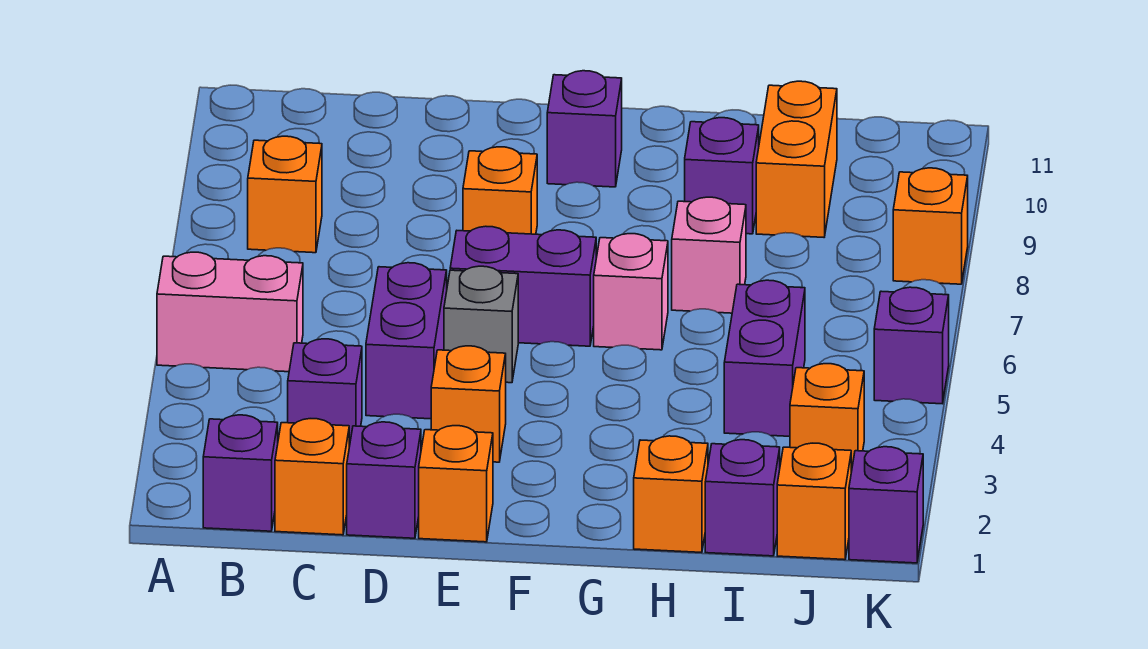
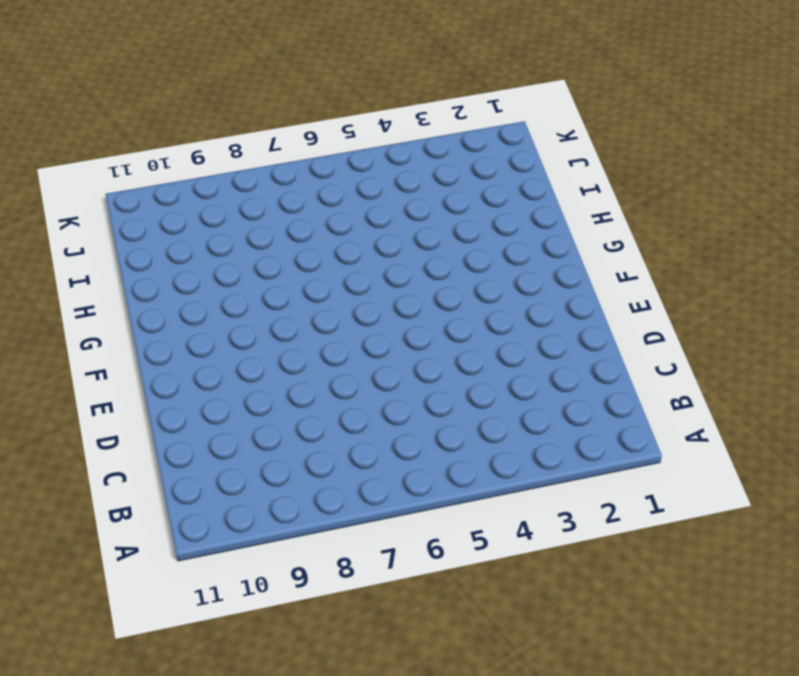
none -> pink 1x2 brick [157,252,303,372]
none -> purple 1x1 brick [203,415,278,531]
none -> orange 1x1 brick [248,136,322,253]

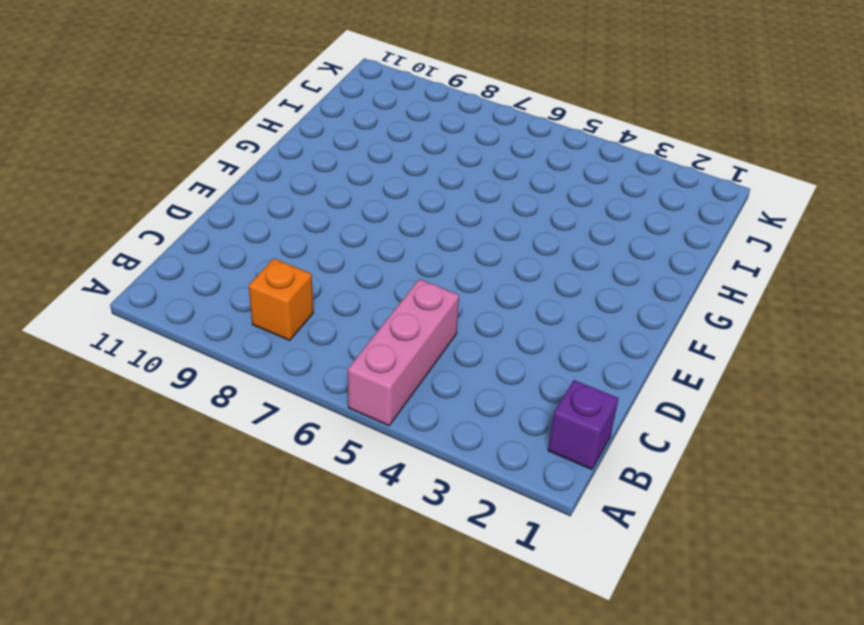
pink 1x3 brick [348,279,459,426] -> pink 1x2 brick [157,252,303,372]
none -> orange 1x1 brick [275,419,349,535]
none -> purple 1x1 brick [288,339,362,447]
none -> purple 1x1 brick [347,422,421,538]

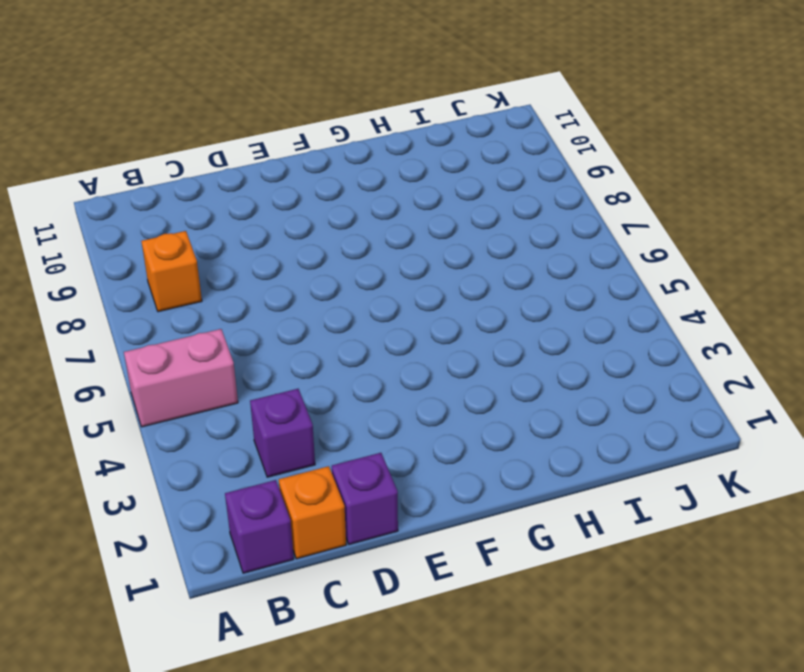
none -> purple 1x2 brick [366,263,447,419]
none -> orange 1x1 brick [419,426,493,542]
none -> orange 1x1 brick [431,346,506,462]

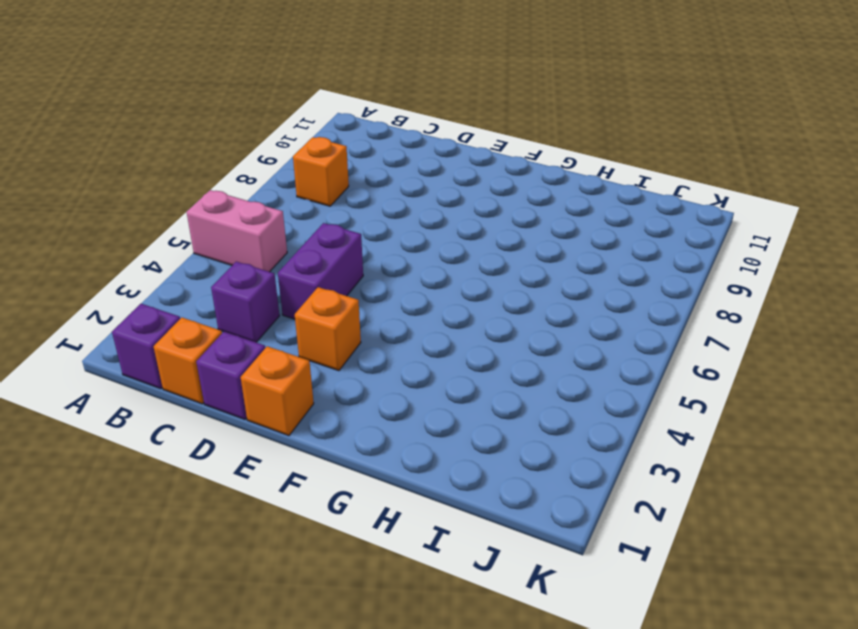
none -> grey 1x1 brick [444,266,518,383]
none -> purple 1x2 brick [450,226,596,346]
none -> orange 1x1 brick [463,147,537,234]

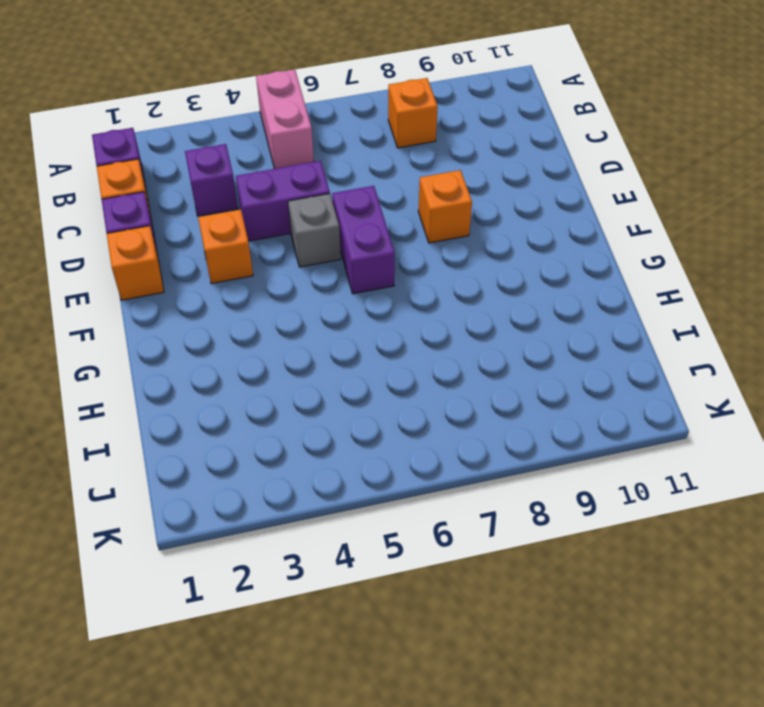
none -> purple 1x1 brick [547,71,622,187]
none -> pink 1x1 brick [594,234,668,350]
none -> orange 1x1 brick [634,436,708,553]

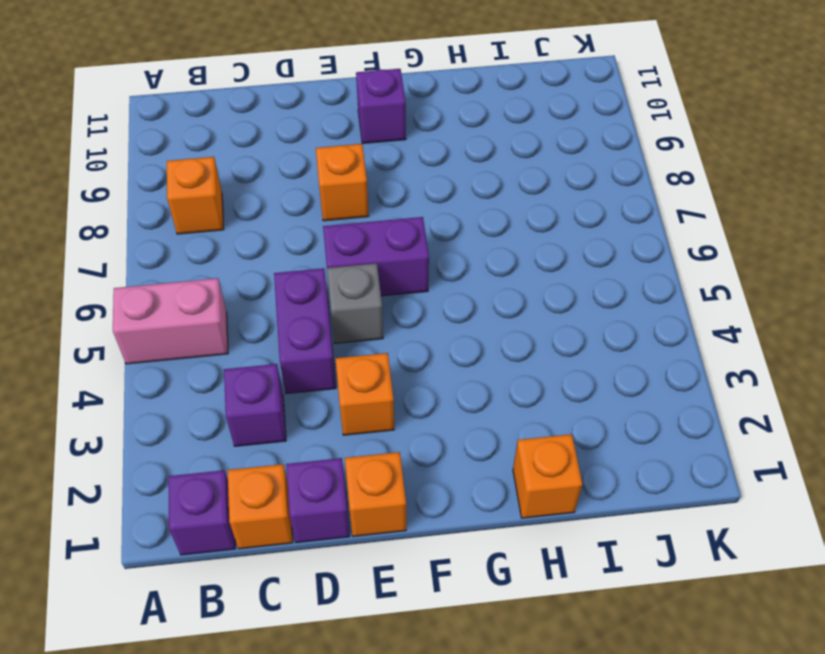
none -> pink 1x1 brick [594,234,668,350]
none -> pink 1x1 brick [672,197,746,313]
none -> purple 1x1 brick [685,118,759,234]

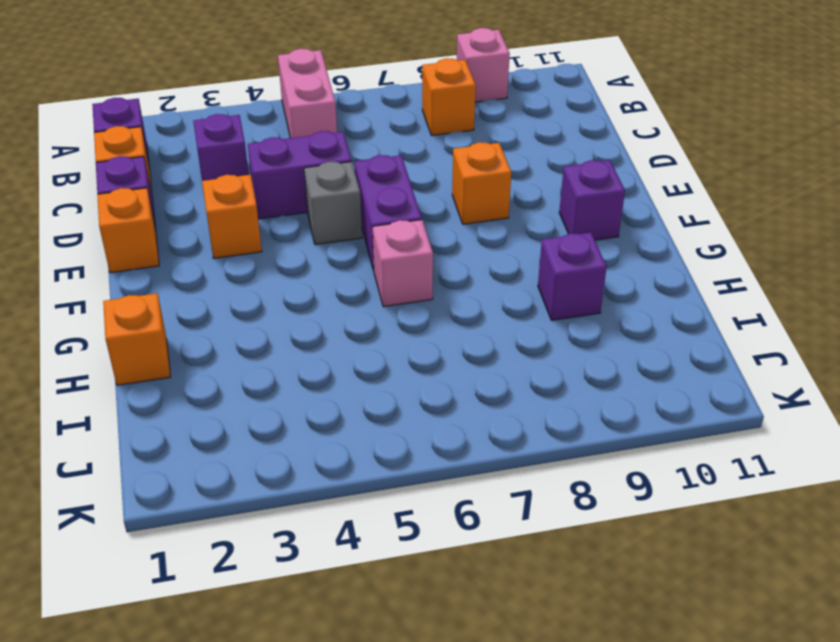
pink 1x1 brick [457,28,510,102] -> pink 1x1 brick moved to [672,197,746,313]
none -> purple 1x1 brick [705,440,780,556]
none -> purple 1x2 brick [724,280,805,436]
none -> orange 1x2 brick [756,81,837,237]

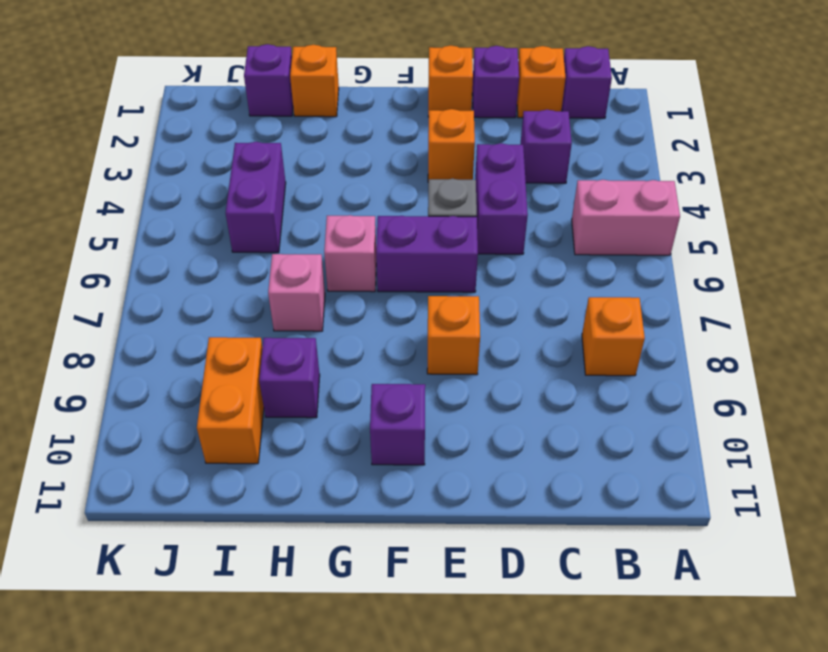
none -> orange 1x1 brick [777,443,851,560]
none -> orange 1x1 brick [790,364,864,472]
none -> purple 1x1 brick [849,447,923,563]

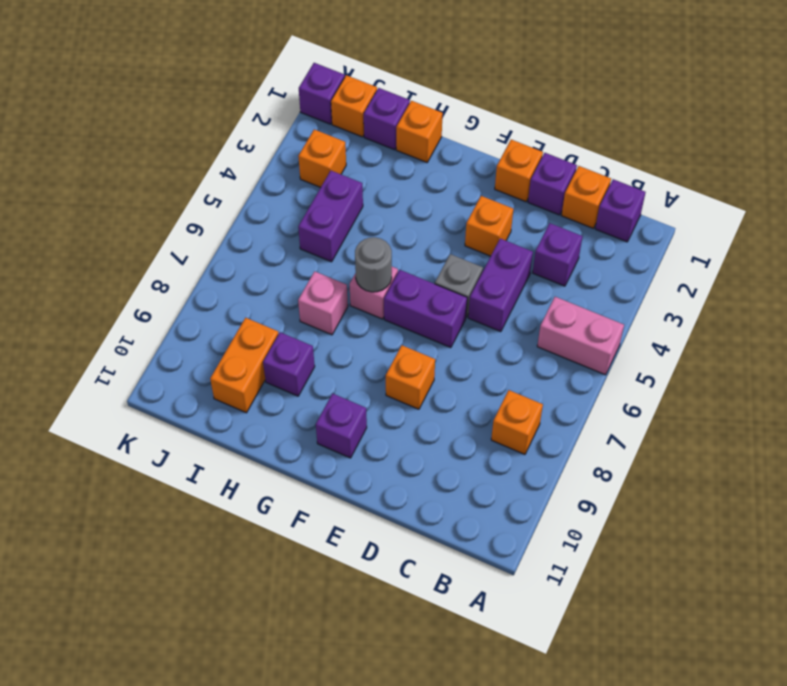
grey 1x1 round brick [355,237,392,292] -> none
none -> purple 1x1 brick [874,287,949,404]
none -> orange 1x1 brick [893,168,968,284]

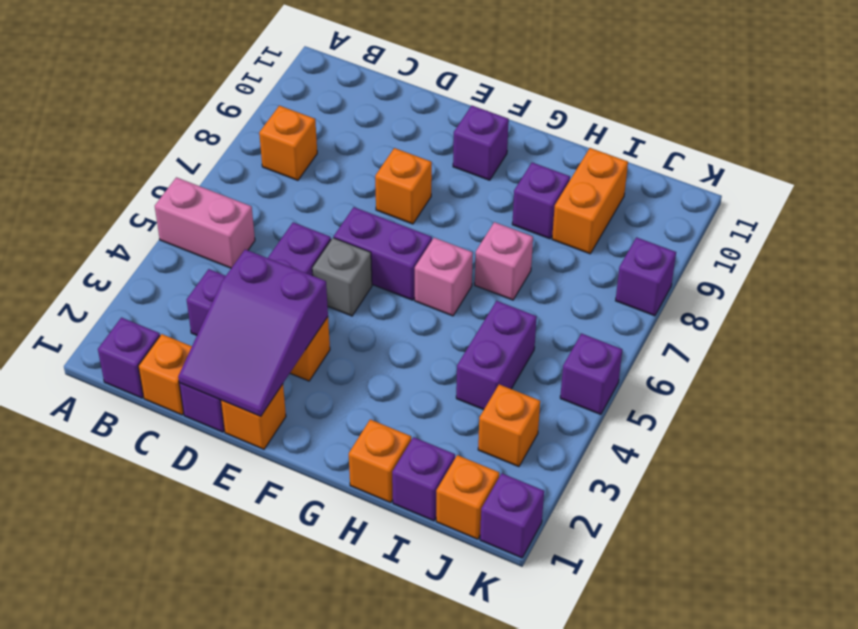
purple 2x3 slope [178,249,328,416] -> none
purple 1x1 brick [616,237,676,316] -> orange 1x1 brick [893,168,968,284]

